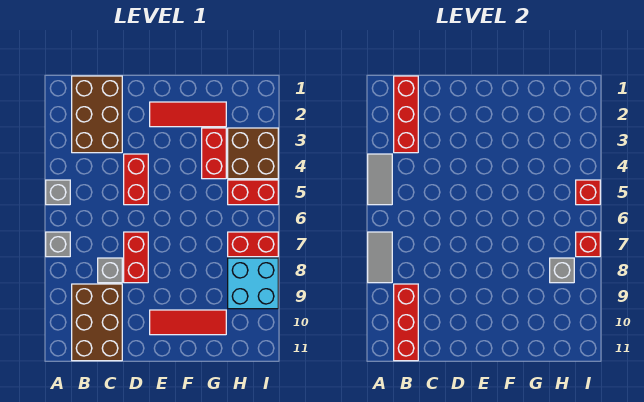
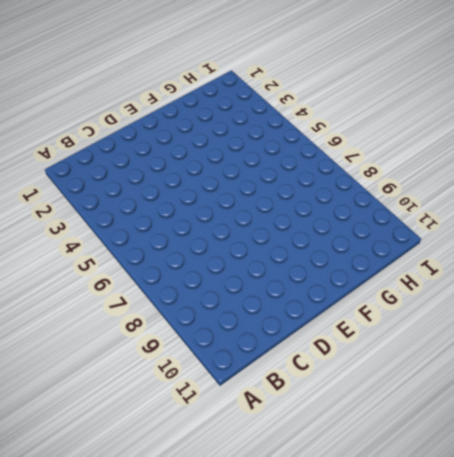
none -> grey 1x1 brick [46,180,70,205]
none -> grey 1x1 brick [46,232,70,257]
none -> brown 2x3 brick [72,76,122,153]

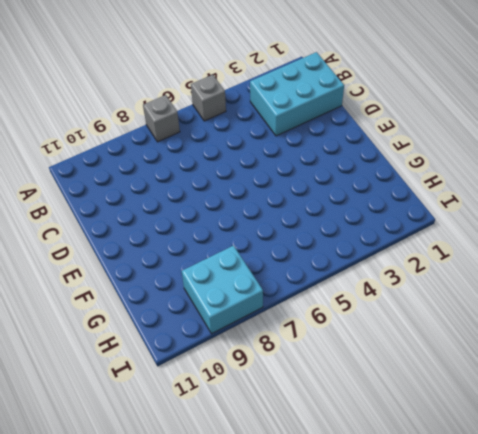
cyan 2x3 brick [250,52,344,136] -> brown 2x3 brick [72,76,122,153]
none -> brown 2x3 brick [72,284,122,361]
none -> grey 1x1 brick [98,258,122,283]
none -> red 1x2 brick [124,154,148,205]

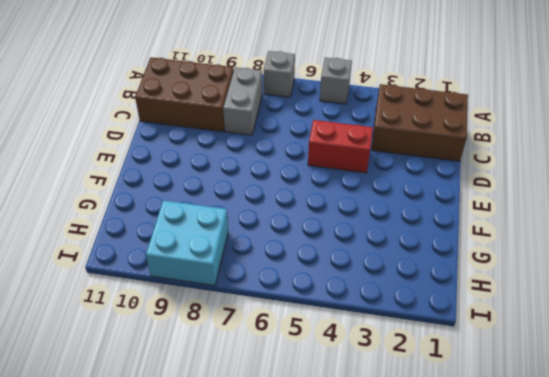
grey 1x2 brick [223,67,262,135] -> grey 1x1 brick [98,258,122,283]
none -> red 1x2 brick [124,232,148,283]
none -> red 1x3 tile [150,102,226,127]
none -> red 1x3 tile [150,310,226,335]

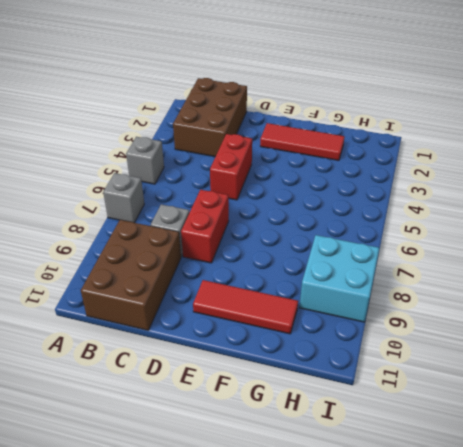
none -> red 1x2 brick [202,128,226,179]
none -> brown 2x2 brick [228,128,278,179]
none -> red 1x2 brick [228,180,278,205]

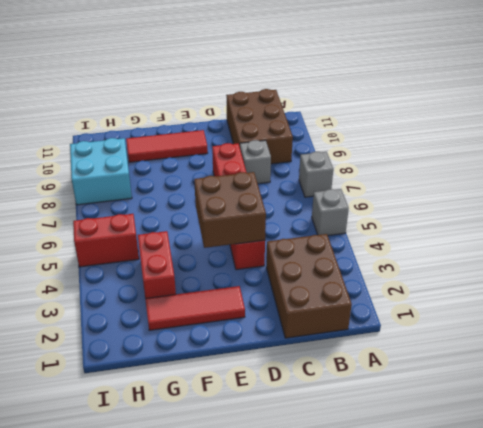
brown 2x2 brick [194,172,266,248] -> brown 2x2 brick moved to [228,128,278,179]
none -> red 1x2 brick [228,232,278,257]
none -> grey 1x2 tile [368,154,392,205]
none -> grey 1x2 tile [368,232,392,283]

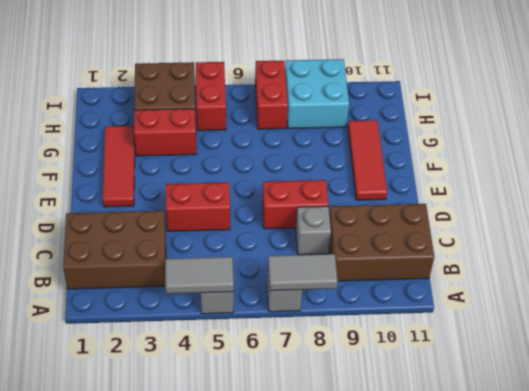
none -> red 1x3 brick [394,76,418,153]
none -> red 1x3 brick [394,284,418,361]
none -> grey 1x1 brick [550,258,574,283]

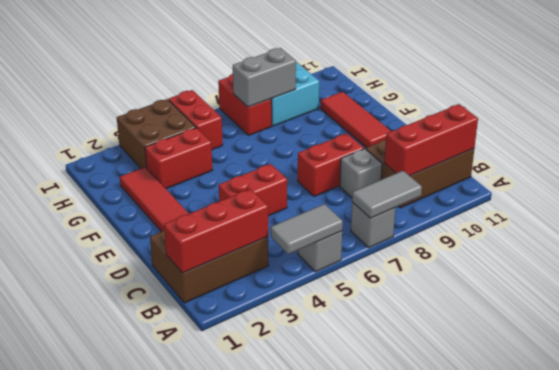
grey 1x2 brick [233,48,296,107] -> grey 1x1 brick [550,258,574,283]
none -> red 1x1 brick [576,180,600,205]
none -> red 1x1 brick [576,232,600,257]

